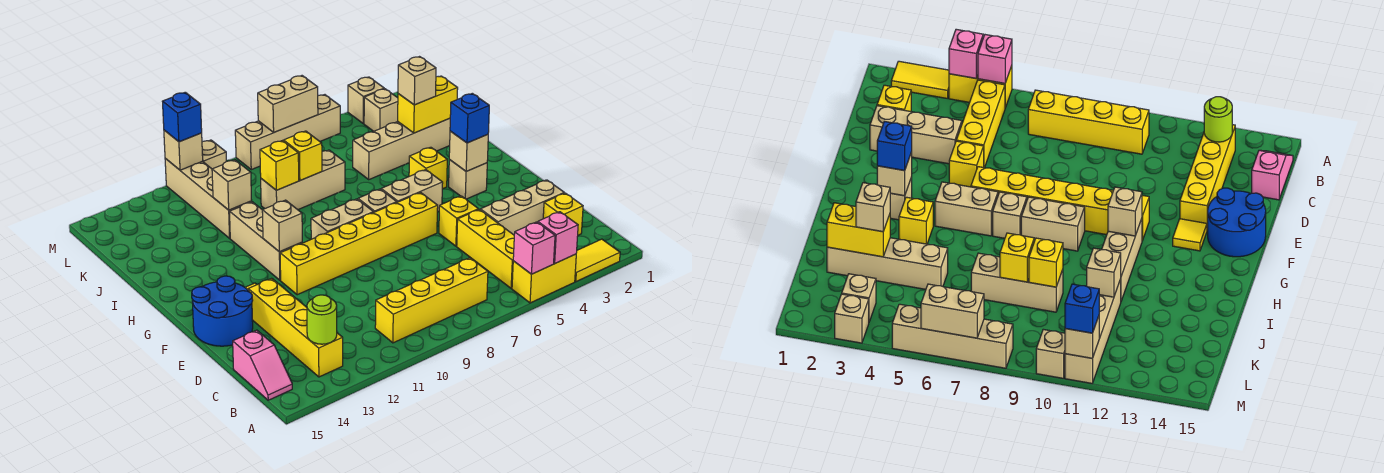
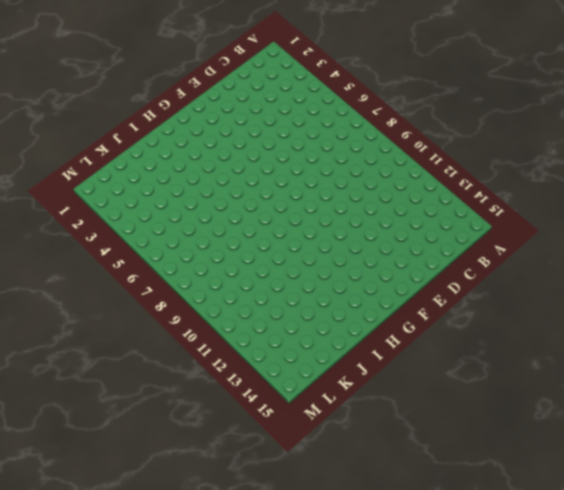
none -> yellow 1x2 tile [575,239,620,282]
none -> yellow 1x2 brick [512,254,576,303]
none -> yellow 1x3 brick [457,209,514,288]
none -> yellow 1x4 brick [375,258,488,343]

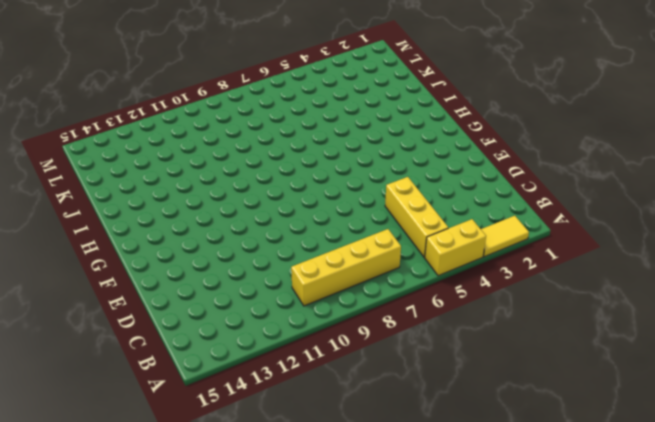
none -> yellow 1x4 brick [248,278,343,377]
none -> pink 1x2 slope [233,330,292,400]
none -> yellow 1x1 brick [543,193,583,235]
none -> tan 1x3 brick [480,180,564,235]

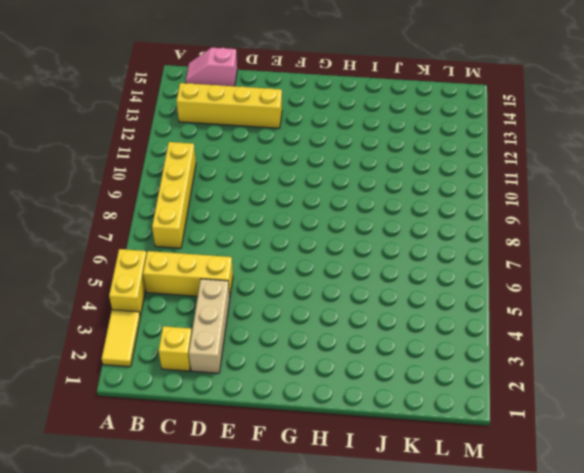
none -> yellow 1x1 brick [439,196,479,246]
none -> blue 2x2 round brick [192,276,253,346]
none -> yellow 1x6 brick [280,193,438,295]
none -> yellow 1x1 tile [1173,219,1207,251]

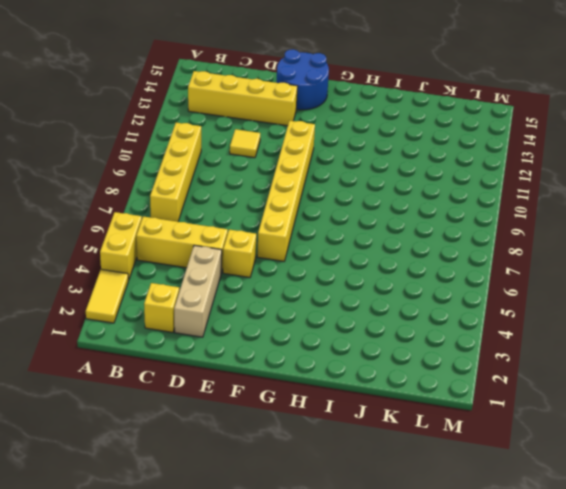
yellow 1x1 tile [230,129,260,158] -> yellow 1x1 tile moved to [1173,219,1207,251]
none -> pink 1x2 slope [233,330,292,400]
none -> tan 1x1 brick [449,160,487,199]
none -> tan 1x2 brick [381,170,443,212]
none -> tan 1x1 brick [358,189,397,212]

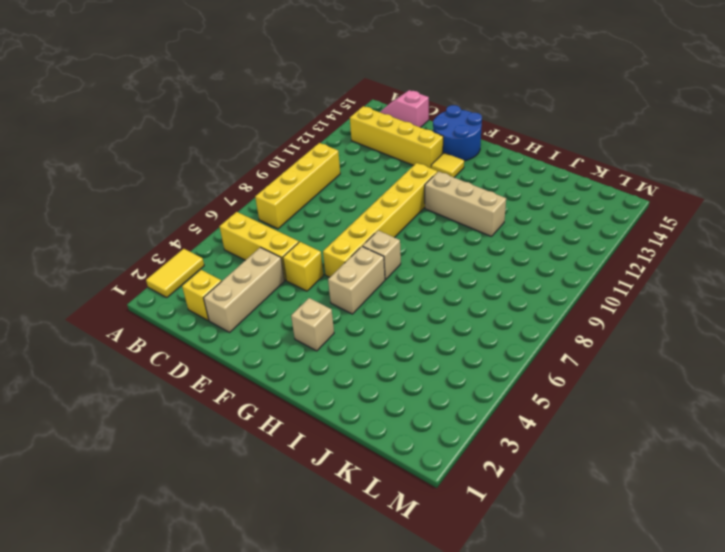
none -> yellow 1x2 brick [512,254,576,303]
none -> tan 1x2 brick [311,199,374,239]
none -> yellow 1x1 brick [409,147,447,189]
none -> tan 1x4 brick [353,118,450,179]

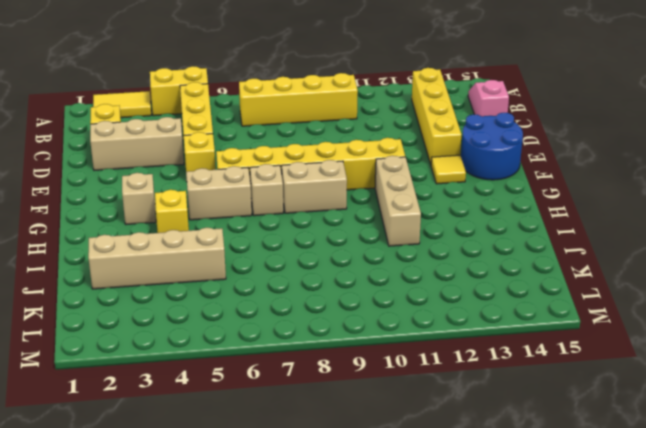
none -> tan 1x3 brick [261,150,345,210]
none -> tan 1x4 brick [165,159,252,238]
none -> tan 1x1 brick [364,89,398,131]
none -> tan 1x1 brick [348,77,384,124]

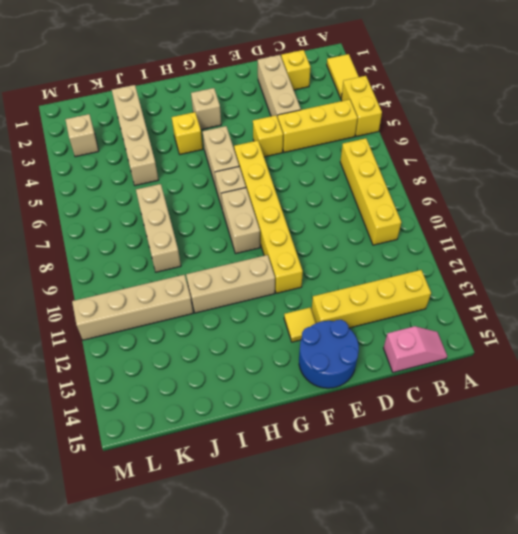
none -> tan 1x1 brick [348,77,384,124]
none -> tan 1x4 brick [235,95,340,170]
none -> tan 1x1 brick [202,140,226,169]
none -> pink 1x1 brick [538,212,578,263]

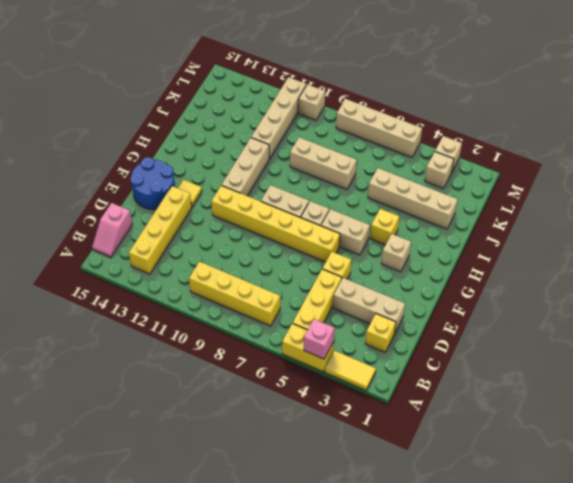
none -> pink 1x1 brick [513,222,555,274]
none -> lime 1x1 round brick [307,295,337,344]
none -> tan 1x1 brick [449,131,488,171]
none -> tan 1x1 brick [262,200,302,252]

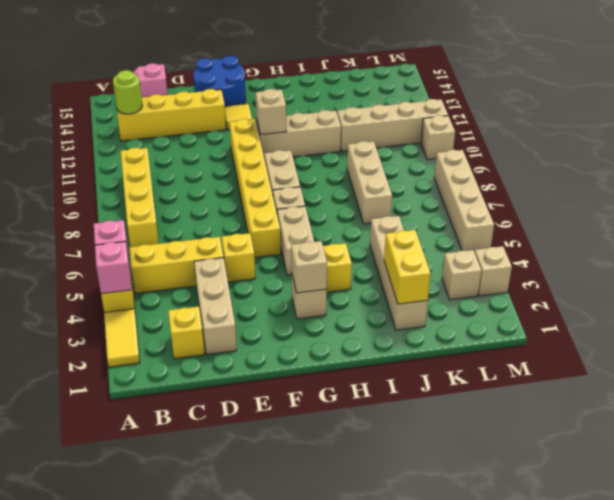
none -> yellow 1x1 brick [284,131,322,180]
none -> yellow 1x1 brick [260,141,299,190]
none -> tan 1x1 brick [212,160,252,210]
none -> tan 1x2 brick [258,76,318,132]

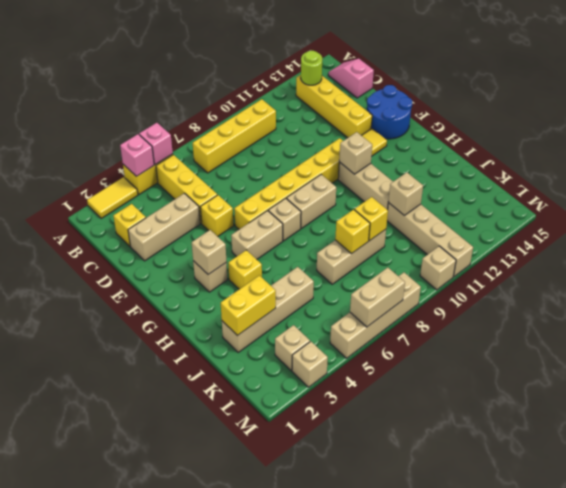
none -> tan 1x1 brick [164,130,203,170]
none -> blue 1x1 brick [450,93,489,143]
none -> tan 1x1 brick [398,57,436,105]
none -> blue 1x1 brick [162,92,202,142]

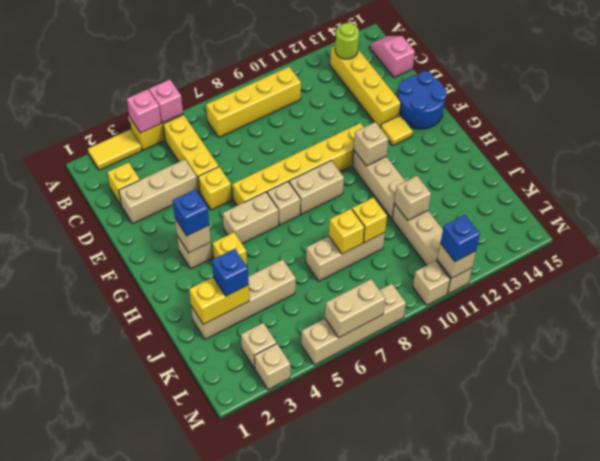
blue 1x1 brick [212,249,249,296] -> tan 1x1 brick [398,57,436,105]

